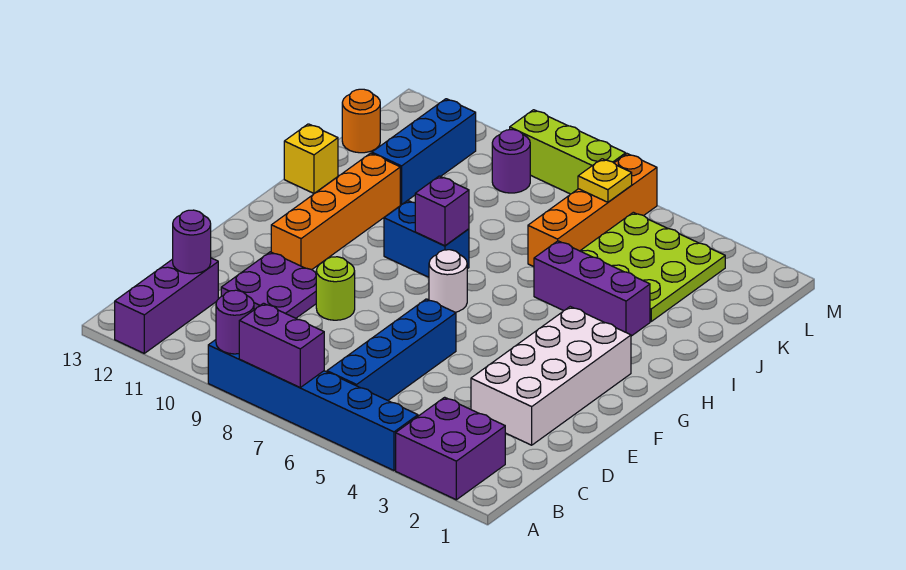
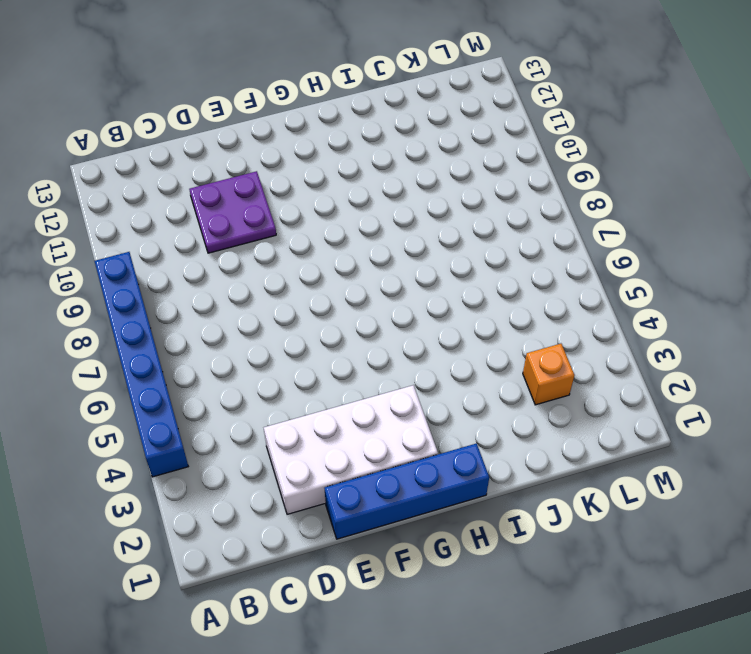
blue 1x4 brick [325,443,489,539] -> blue 1x4 brick moved to [327,299,456,400]
orange 1x1 brick [523,344,574,405] -> lime 3x3 plate [580,212,725,321]
none -> purple 2x2 brick [396,397,505,500]
none -> purple 1x3 brick [115,258,218,353]
none -> lime 1x1 round brick [316,257,355,320]

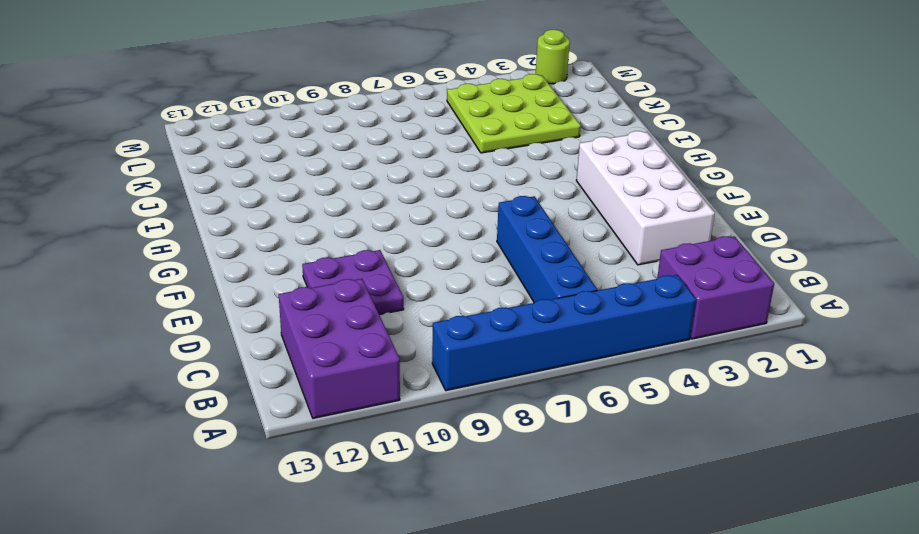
purple 2x3 brick [279,279,400,418] -> purple 1x3 brick [115,258,218,353]
lime 1x1 round brick [536,30,570,84] -> lime 1x1 round brick moved to [316,257,355,320]
none -> orange 1x4 brick [271,153,400,270]
none -> white 1x1 round brick [429,250,467,312]
none -> blue 1x2 brick [384,201,469,277]

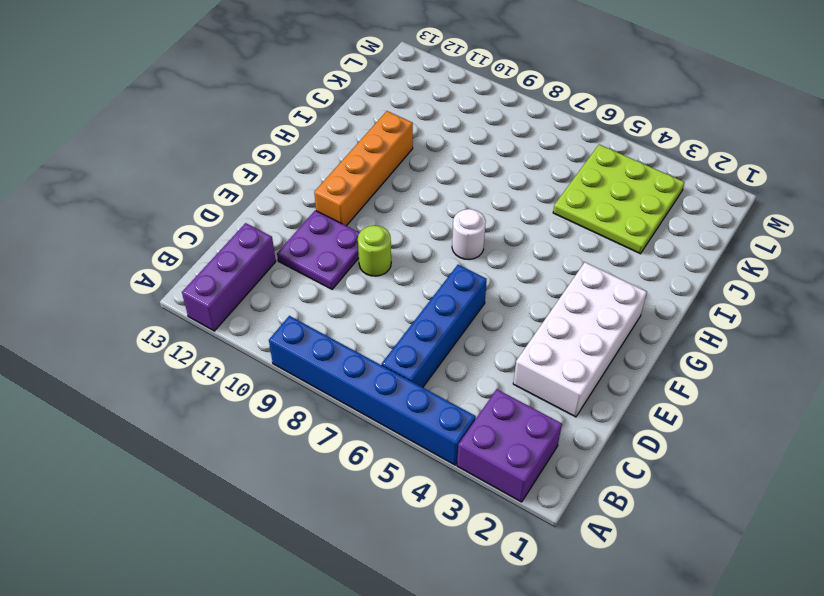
none -> blue 1x2 brick [384,201,469,277]
none -> purple 1x3 brick [534,241,650,336]
none -> yellow 1x1 brick [284,124,338,193]

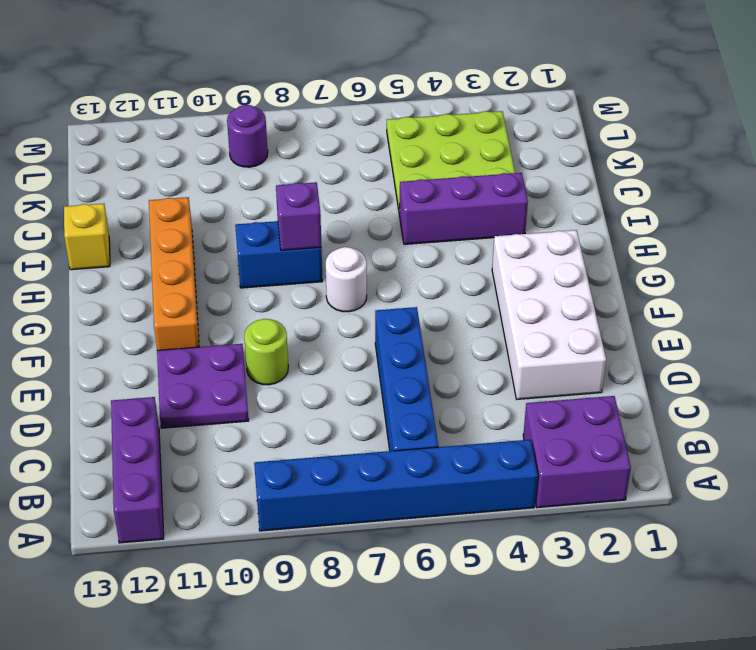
none -> orange 1x4 brick [528,154,657,267]
none -> blue 1x3 brick [372,99,476,205]
none -> orange 1x1 round brick [342,89,380,153]

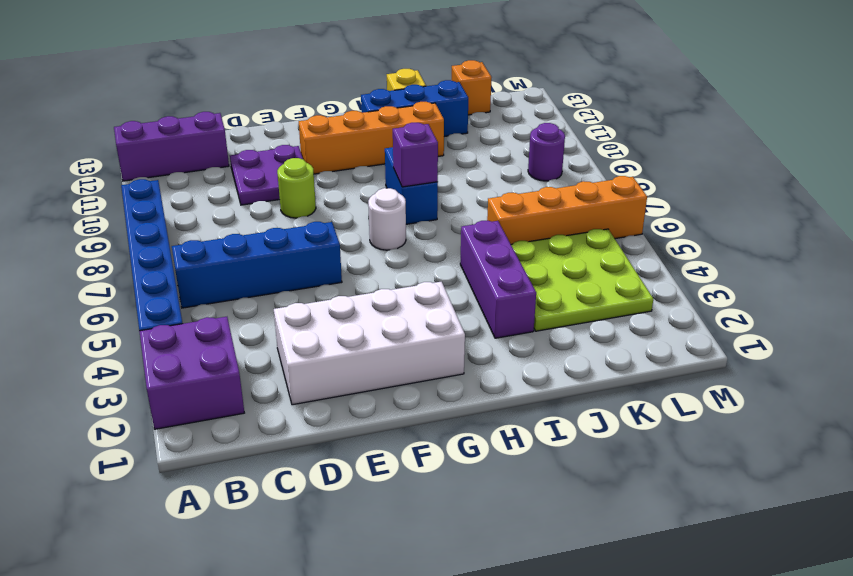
blue 1x3 brick [361,80,468,137] -> blue 1x3 brick moved to [372,99,476,205]
orange 1x1 brick [452,60,492,115] -> orange 1x1 round brick [342,89,380,153]
none -> lime 1x3 brick [510,110,626,194]
none -> purple 1x2 brick [239,303,324,387]
none -> purple 1x1 round brick [216,290,254,354]

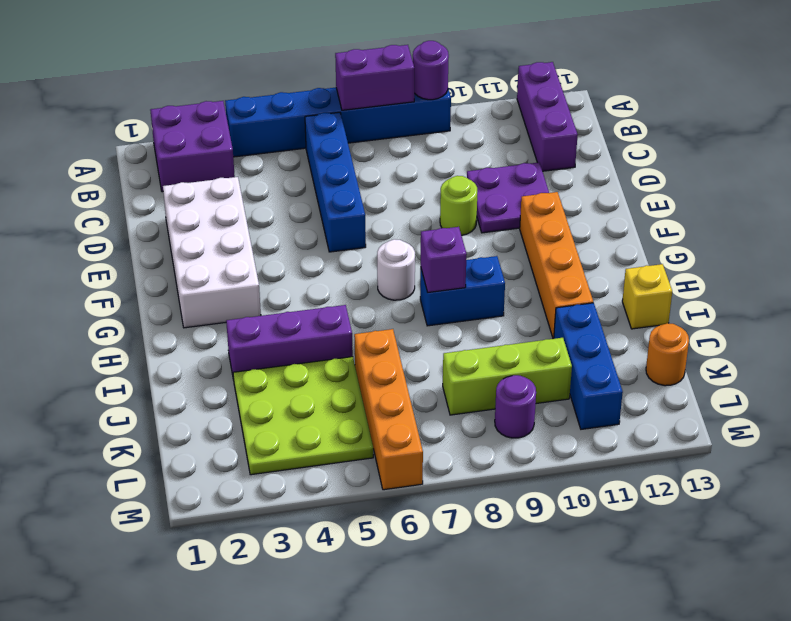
lime 1x3 brick [443,338,572,415] -> lime 1x3 brick moved to [510,110,626,194]
none -> purple 1x1 round brick [173,210,211,274]
none -> yellow 1x1 plate [578,159,632,202]

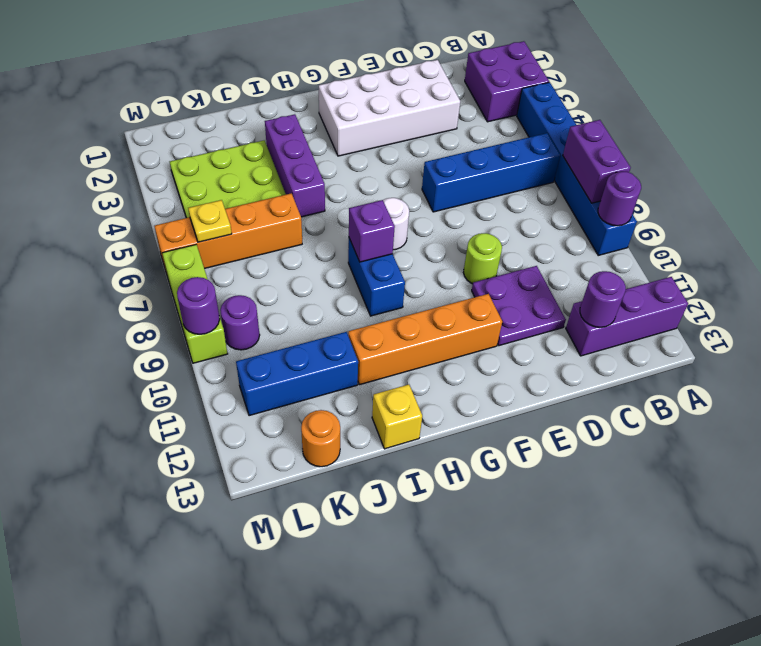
purple 1x1 round brick [177,277,220,334] -> none

